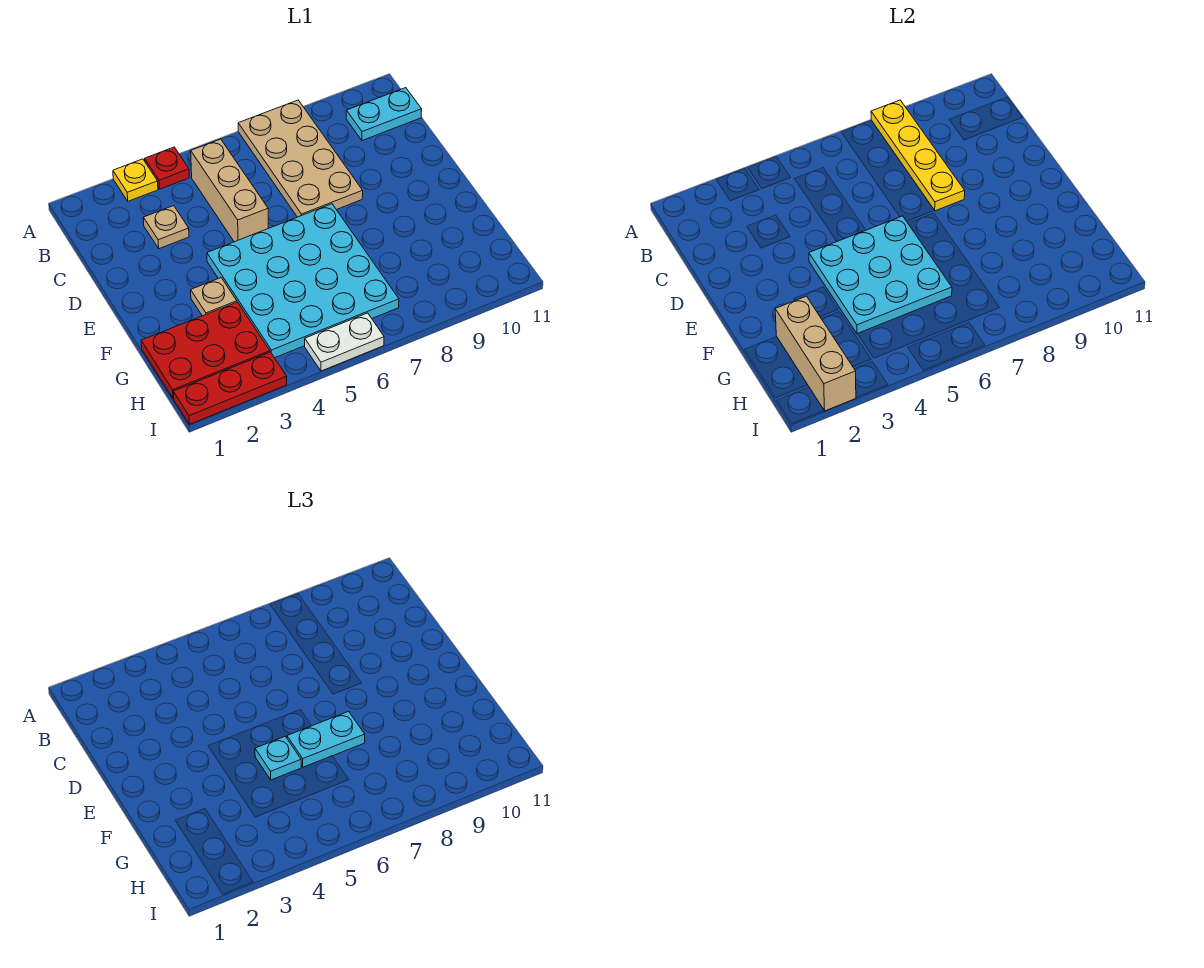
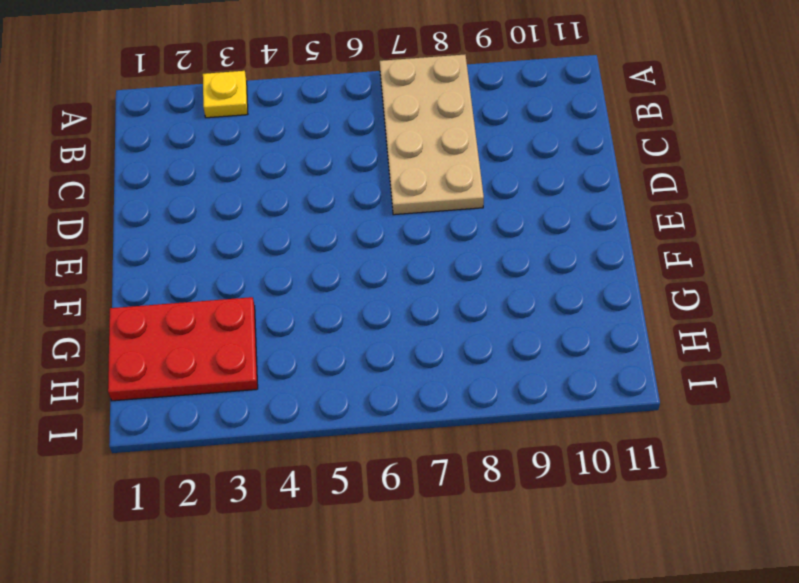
none -> red 1x1 plate [145,147,189,189]
none -> tan 1x3 brick [191,139,268,242]
none -> cyan 1x2 plate [346,88,422,141]

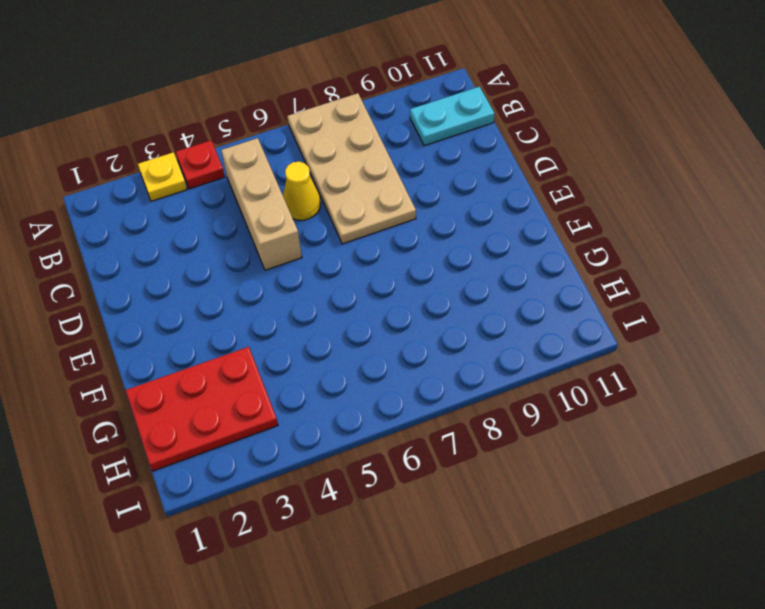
yellow 1x1 cone [283,162,321,220] -> none
none -> tan 1x1 plate [143,206,189,249]
none -> cyan 4x4 plate [207,204,399,358]
none -> tan 1x1 plate [191,278,237,316]

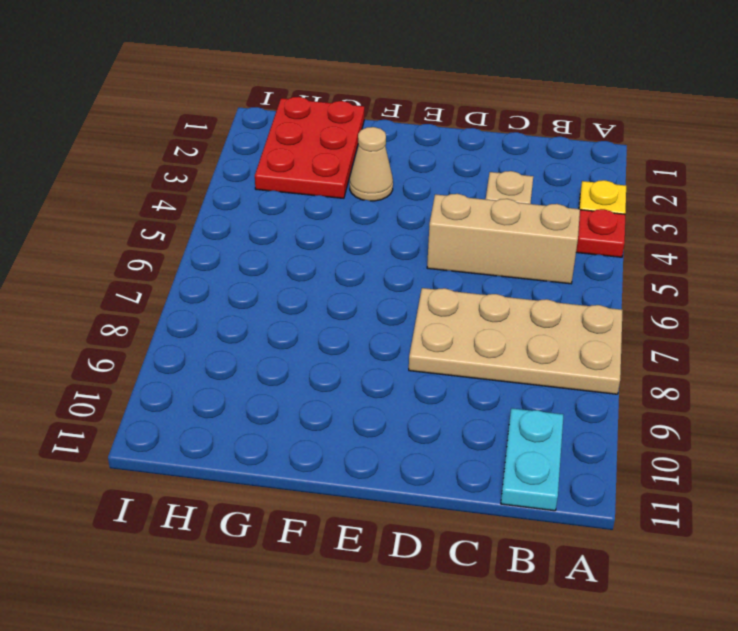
tan 1x1 cone [350,127,393,201] -> tan 1x1 plate [191,278,237,316]
none -> cyan 4x4 plate [207,204,399,358]
none -> red 1x3 plate [173,352,287,424]
none -> white 1x2 plate [305,313,384,371]

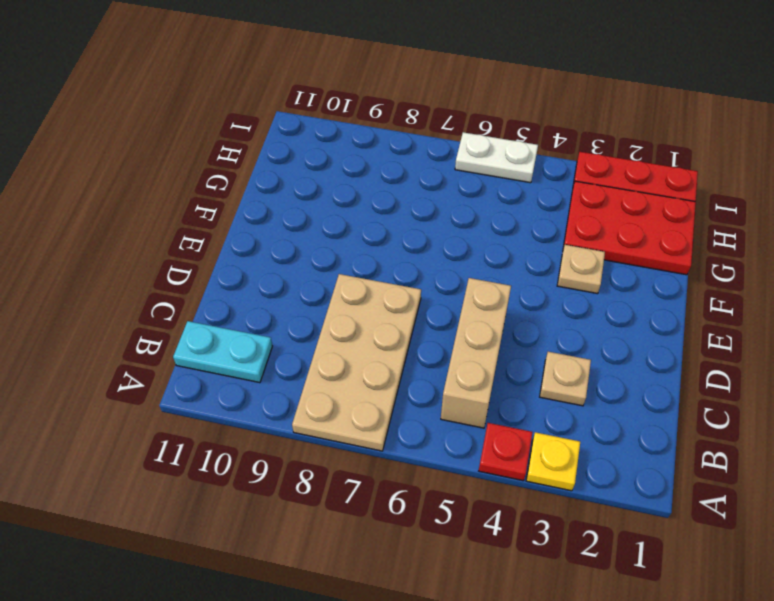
none -> cyan 4x4 plate [207,204,399,358]
none -> yellow 1x4 plate [871,100,965,211]
none -> cyan 3x3 plate [809,216,952,334]

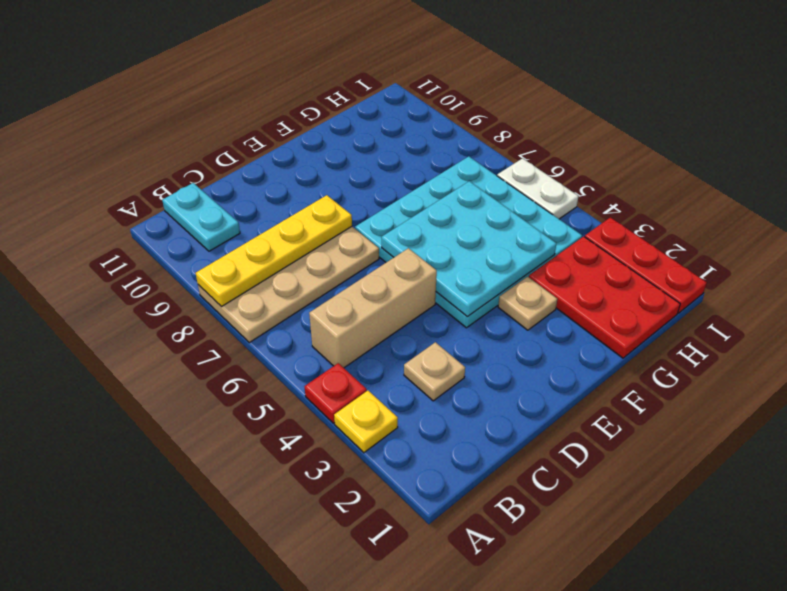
none -> tan 1x3 brick [775,296,856,411]
none -> cyan 1x1 plate [255,736,301,780]
none -> cyan 1x2 plate [287,711,365,767]

